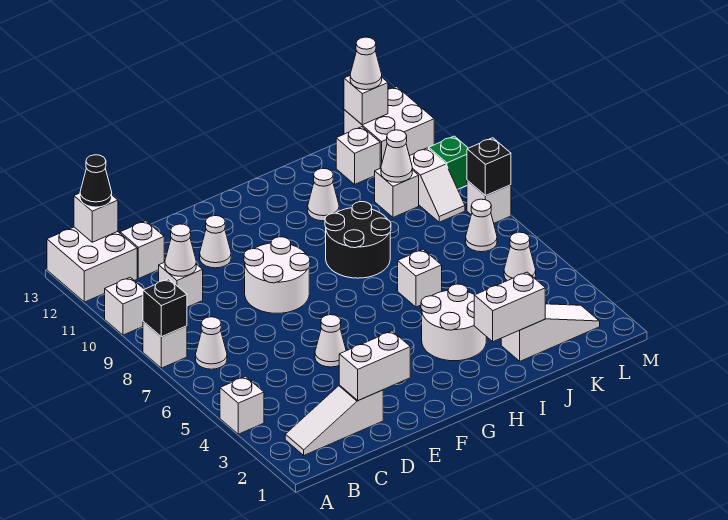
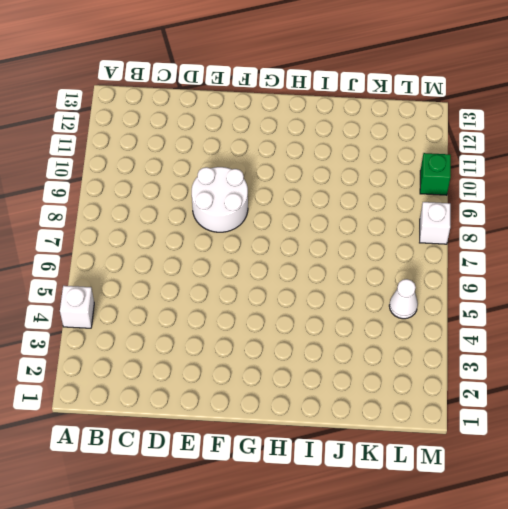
none -> white 1x1 brick [143,322,187,368]
none -> white 1x1 brick [105,277,144,335]
none -> white 2x2 brick [47,227,137,302]
none -> white 1x3 slope [285,385,383,455]

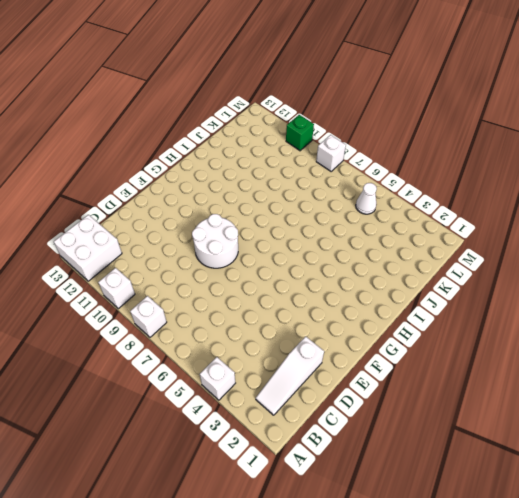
none -> white 1x1 cone [196,317,227,369]
none -> white 1x1 brick [159,262,203,307]
none -> white 1x1 brick [120,221,164,279]
none -> white 1x1 cone [315,315,346,367]

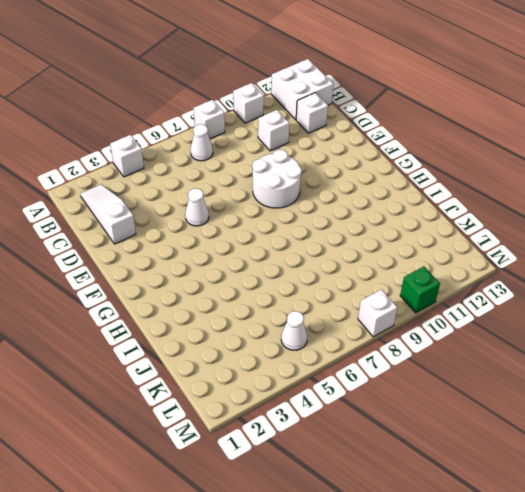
none -> white 1x1 cone [200,216,231,268]
none -> white 2x2 round brick [421,284,486,361]
none -> black 2x2 round brick [325,202,391,278]
none -> white 1x1 brick [398,249,442,307]

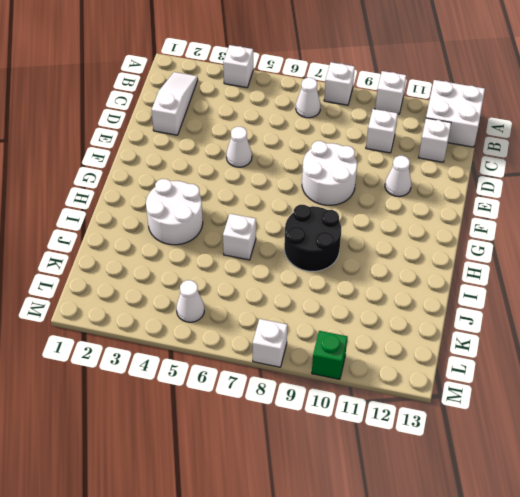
none -> white 1x1 cone [308,168,339,221]
none -> white 1x3 slope [501,304,600,361]
none -> white 1x1 brick [375,168,419,217]
none -> white 1x1 brick [336,127,380,184]

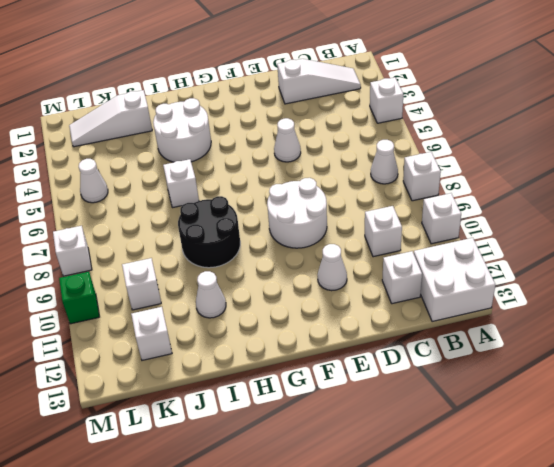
none -> white 1x1 cone [466,199,497,252]
none -> white 1x2 slope [410,148,465,222]
none -> white 2x2 brick [344,87,434,168]
none -> black 1x1 brick [143,279,187,337]

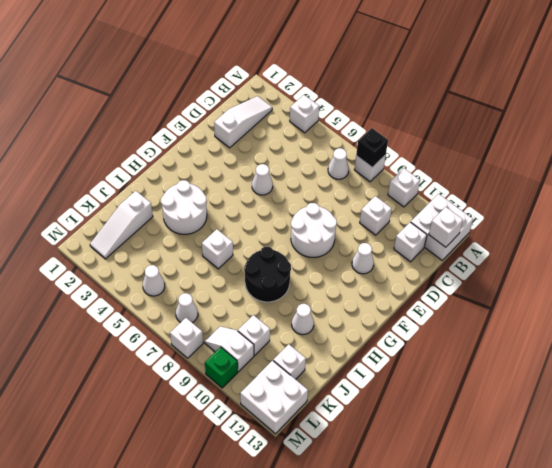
none -> white 1x1 cone [165,224,196,276]
none -> white 1x2 brick [339,331,410,401]
none -> white 1x2 brick [474,272,545,342]
none -> white 1x1 cone [381,130,412,182]

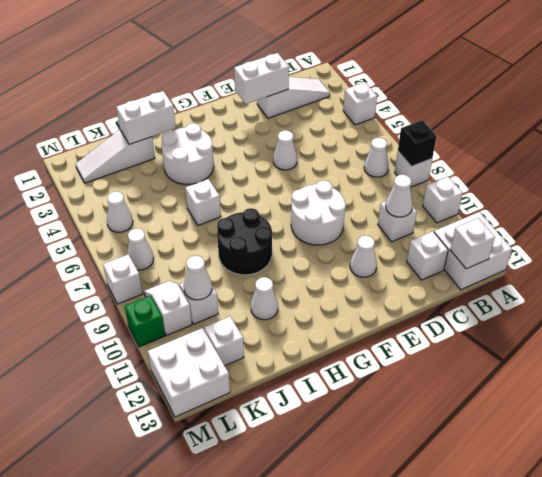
none -> white 1x1 brick [344,76,388,125]
none -> black 1x1 brick [467,138,511,196]
none -> black 1x1 cone [80,155,112,207]
none -> white 1x1 cone [350,37,382,90]

